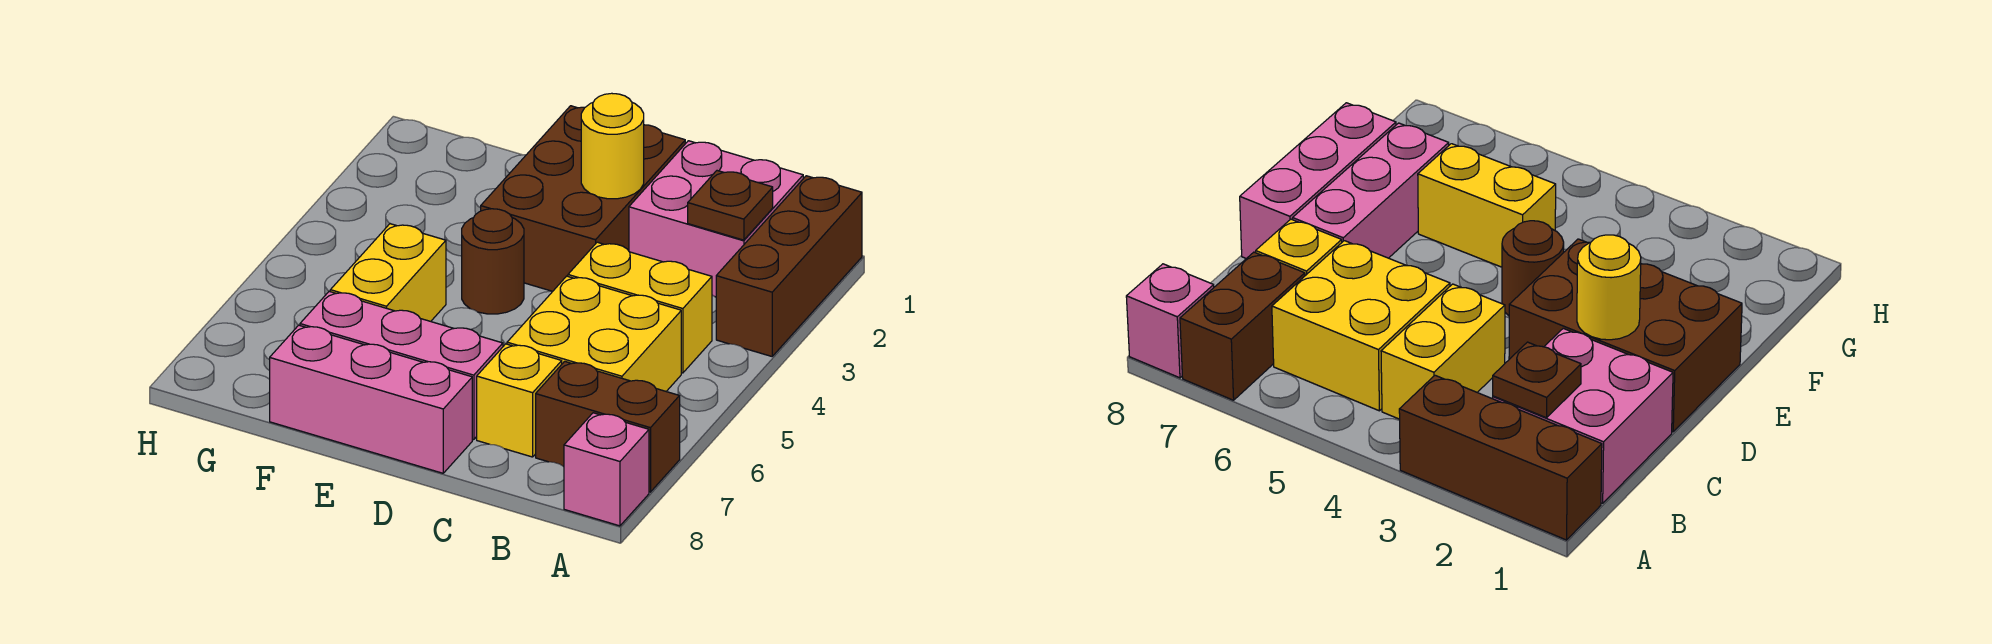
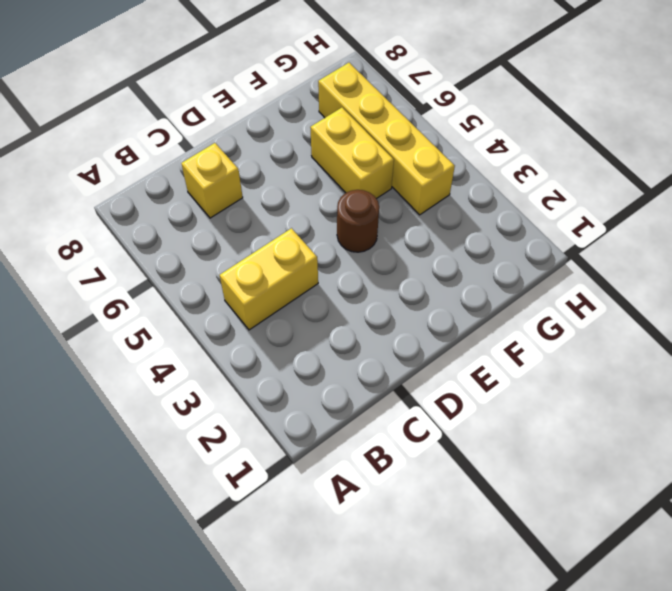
yellow 1x4 brick [318,63,455,215] -> none
none -> brown 1x3 brick [716,176,862,356]
none -> brown 1x2 brick [536,361,680,492]
none -> pink 1x1 brick [564,413,649,526]

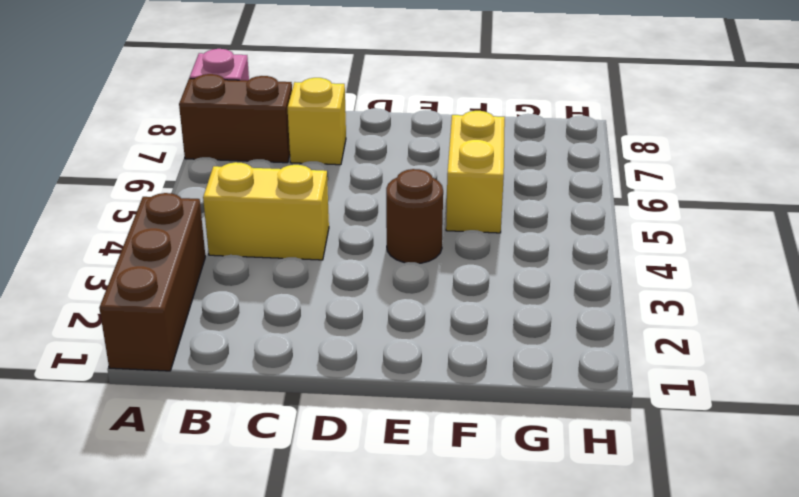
none -> pink 2x2 brick [629,141,803,297]
none -> yellow 2x2 brick [507,276,681,391]
none -> brown 2x3 brick [481,106,685,291]

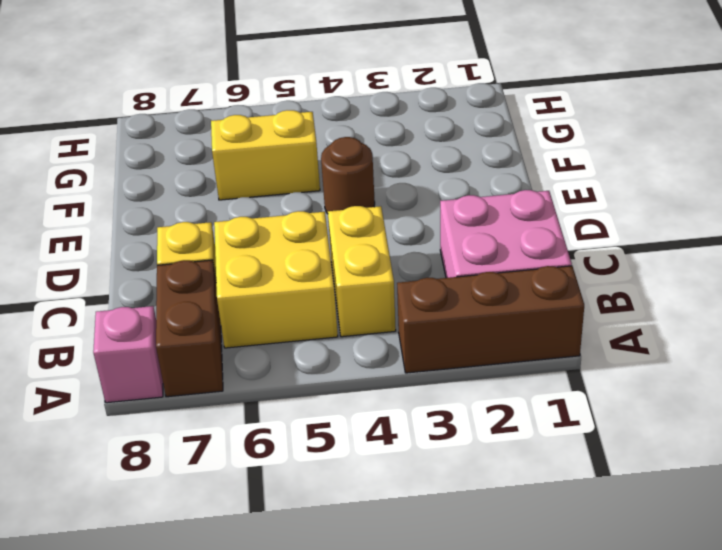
none -> brown 2x3 brick [481,106,685,291]
none -> pink 1x3 brick [300,291,503,440]
none -> pink 1x3 brick [270,325,472,473]

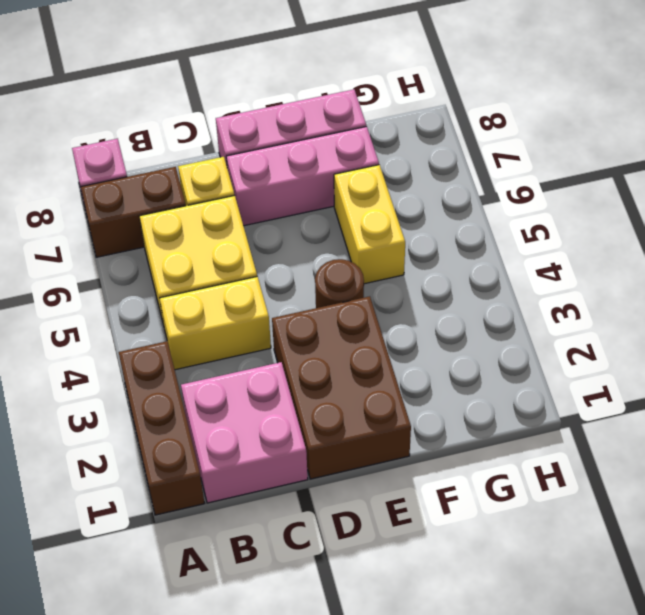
none -> brown 1x1 plate [688,171,773,240]
none -> yellow 1x1 round brick [581,93,644,199]

